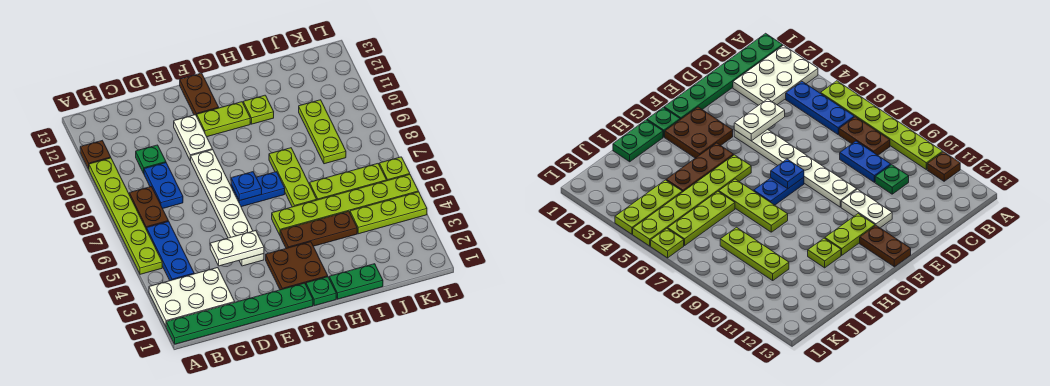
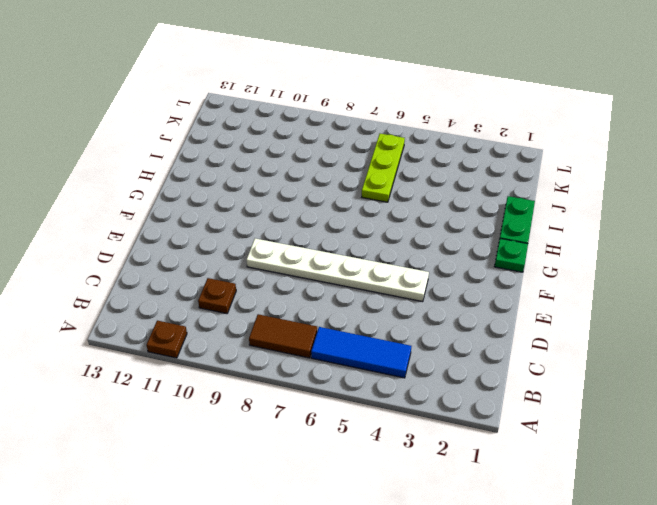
blue 1x3 tile [311,327,411,378] -> blue 1x3 plate [147,221,194,281]
brown 1x2 tile [249,314,317,358] -> brown 1x2 plate [129,187,168,230]
brown 1x1 plate [198,278,236,314] -> green 1x1 plate [136,145,166,173]
none -> green 1x6 plate [166,283,313,344]
none -> white 2x3 plate [149,268,235,326]
none -> lime 1x6 plate [89,158,162,274]

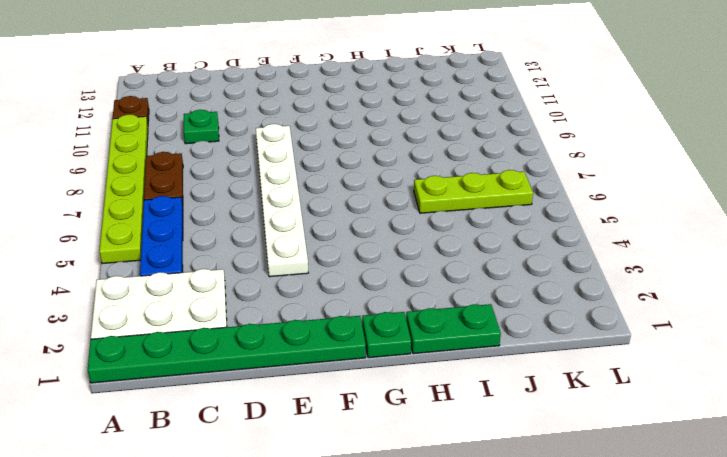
none -> blue 1x2 plate [144,163,183,209]
none -> white 1x2 plate [174,115,212,161]
none -> brown 2x2 plate [266,242,328,290]

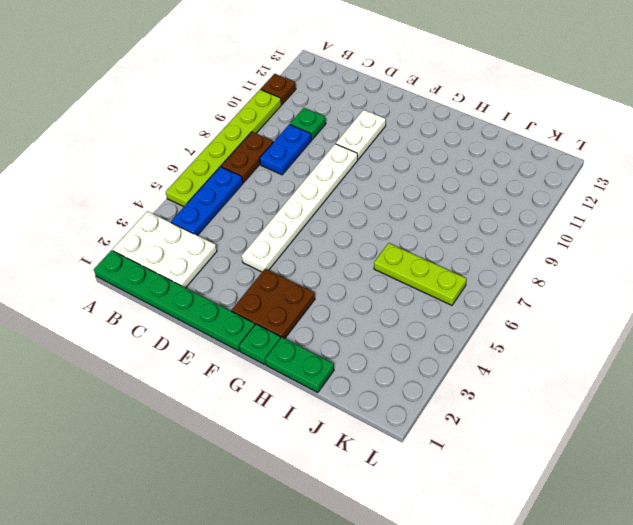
none -> blue 1x2 plate [231,172,285,207]
none -> lime 1x2 plate [197,102,250,137]
none -> brown 1x2 plate [180,73,219,116]

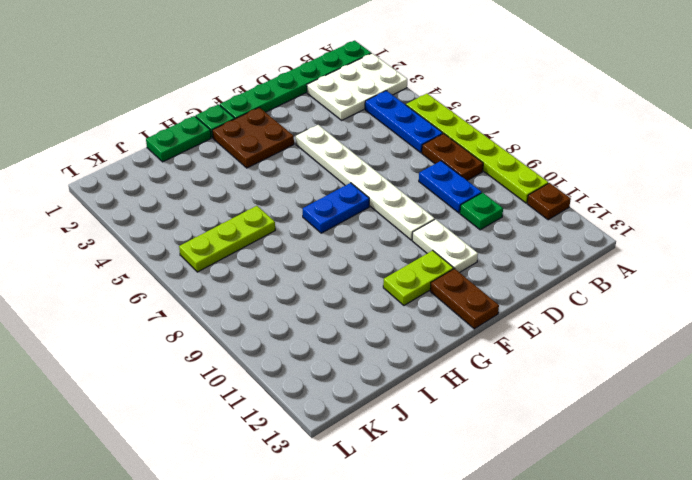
none -> brown 1x3 plate [280,211,357,248]
none -> lime 1x6 plate [272,175,418,235]
none -> lime 1x3 plate [269,148,317,207]

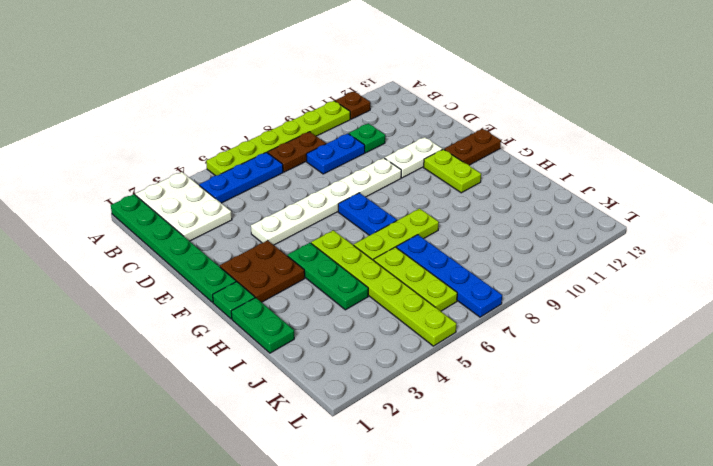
green 1x3 plate [287,243,368,310] -> brown 1x3 plate [280,211,357,248]
blue 1x4 plate [396,235,502,317] -> none
none -> lime 1x1 plate [243,95,274,124]
none -> lime 1x3 plate [350,192,427,234]
none -> lime 1x3 plate [299,100,346,164]

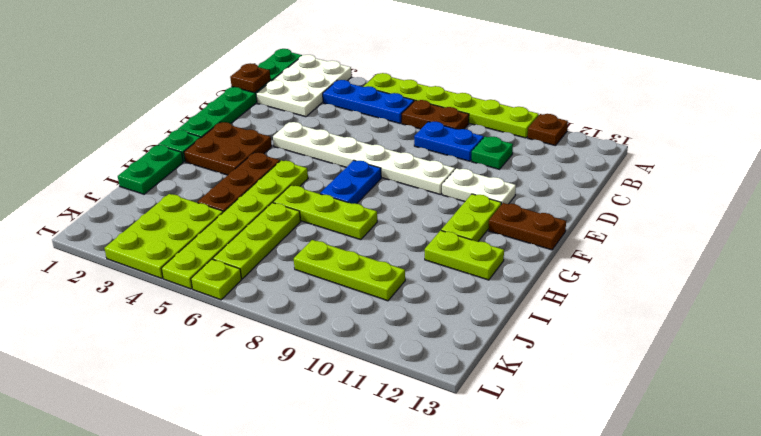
brown 1x1 plate [230,63,271,93] -> none
lime 1x2 plate [425,230,504,280] -> lime 1x1 plate [243,95,274,124]
lime 2x3 plate [105,194,223,278] -> lime 1x3 plate [350,192,427,234]
none -> white 1x2 plate [210,231,264,266]
none -> blue 1x1 plate [231,172,262,201]

